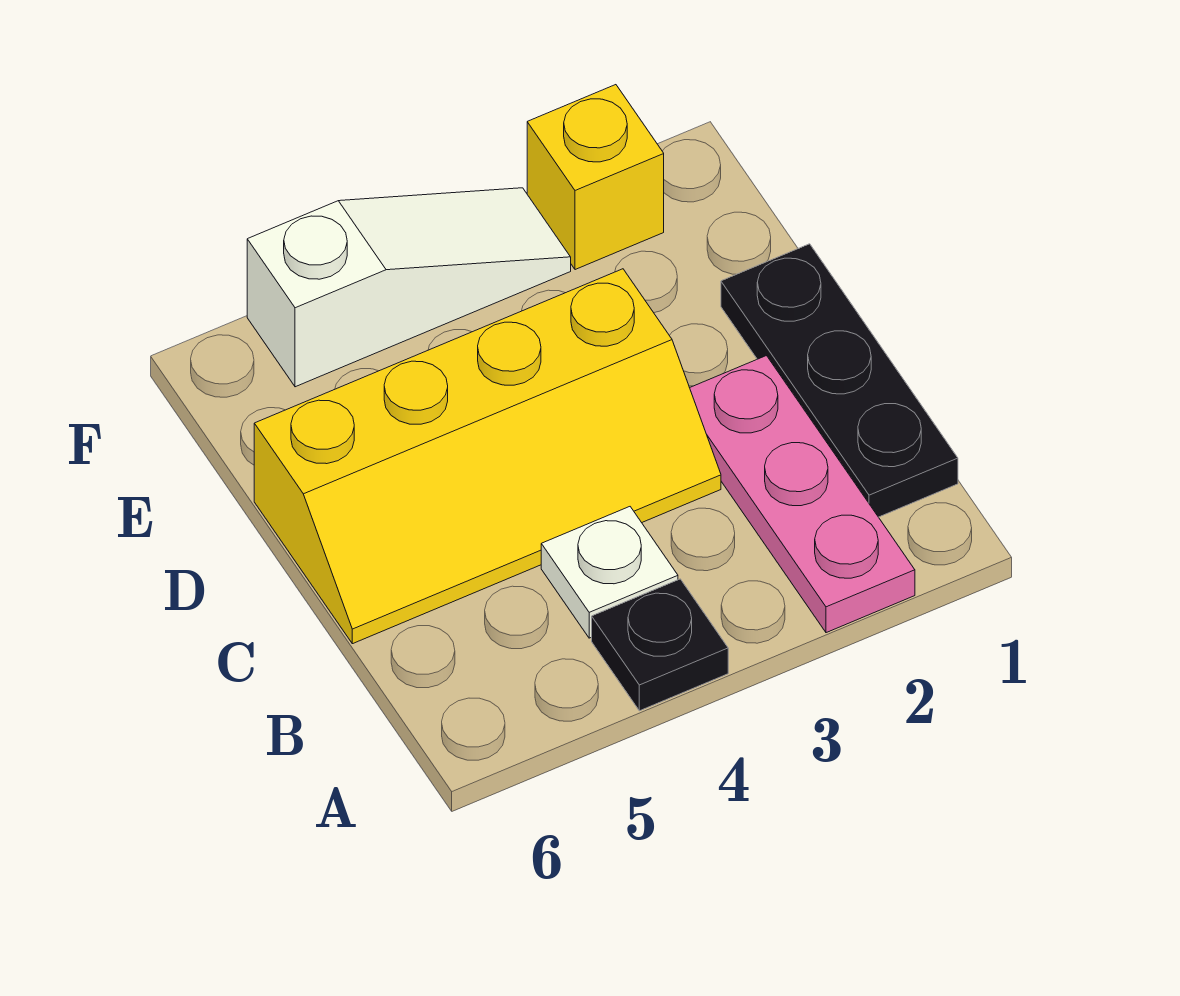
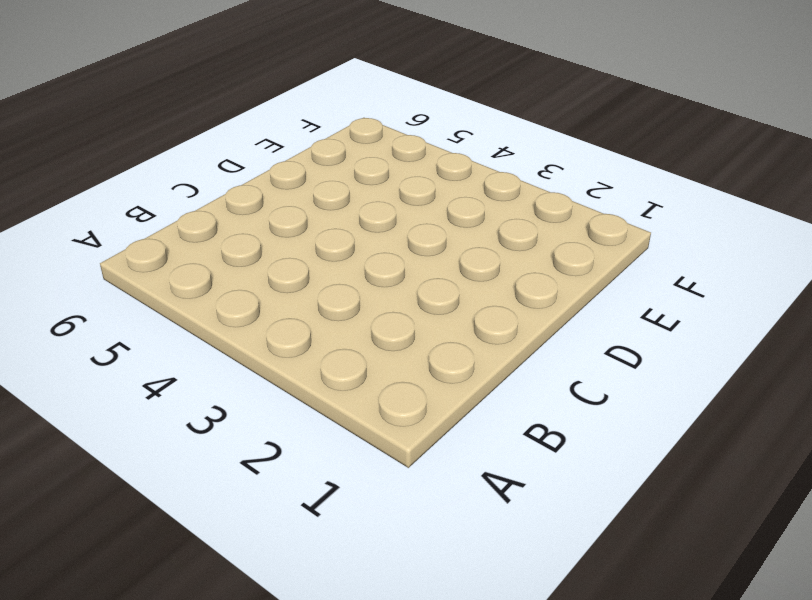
none -> pink 1x3 plate [690,356,915,633]
none -> black 1x1 plate [592,579,728,711]

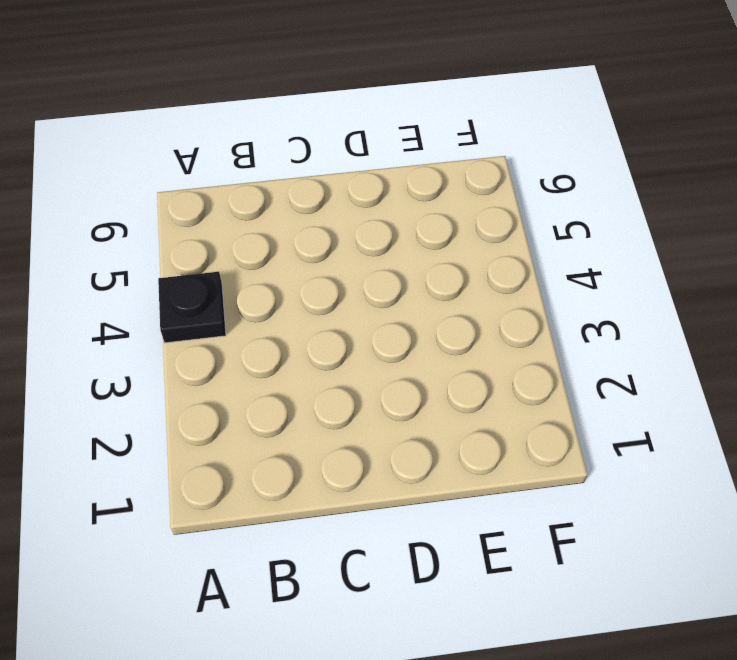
none -> pink 1x3 plate [690,356,915,633]
none -> black 1x3 plate [721,244,958,517]

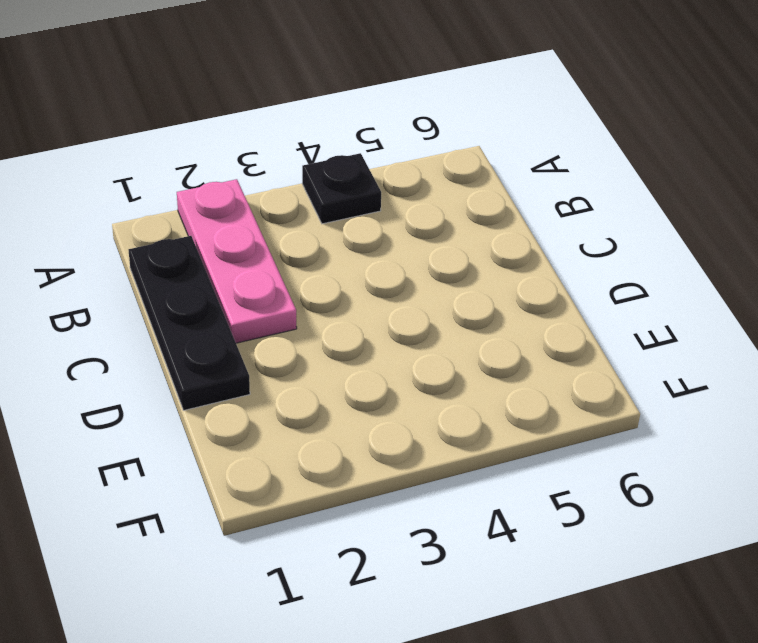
none -> white 1x1 plate [541,507,678,638]
none -> yellow 2x4 slope [254,269,721,644]

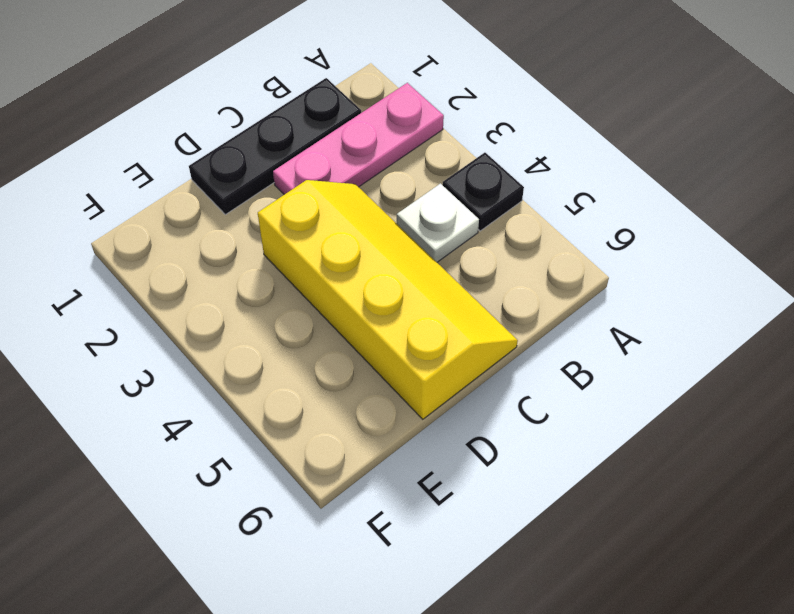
none -> yellow 1x1 brick [527,85,664,270]
none -> white 1x3 slope [247,188,571,387]

